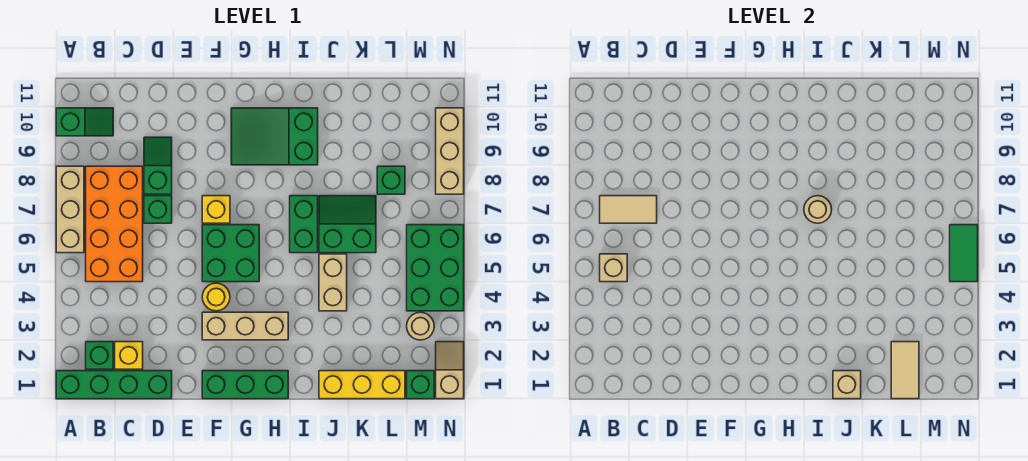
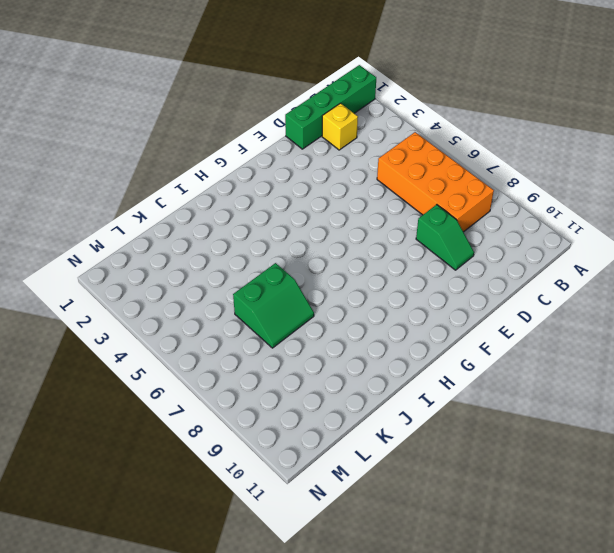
none -> tan 1x3 brick [56,166,84,253]
none -> green 1x2 slope [56,108,113,136]
none -> green 1x1 brick [86,342,113,369]
none -> green 1x1 brick [144,196,172,223]

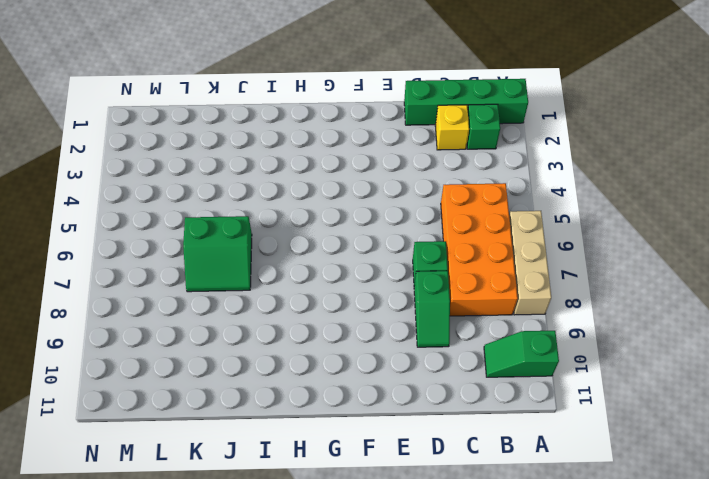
none -> green 1x3 brick [202,371,288,399]
none -> tan 1x3 brick [202,312,288,340]
none -> yellow 1x1 round brick [202,283,230,311]
none -> green 2x2 brick [202,225,259,282]

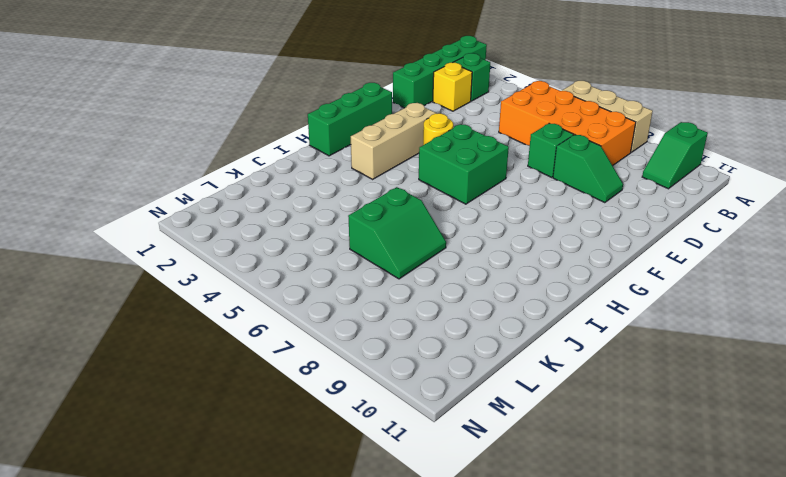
none -> yellow 1x1 brick [202,196,230,223]
none -> green 2x3 slope [231,108,318,165]
none -> green 1x2 brick [290,196,318,253]
none -> yellow 1x3 brick [319,371,405,399]

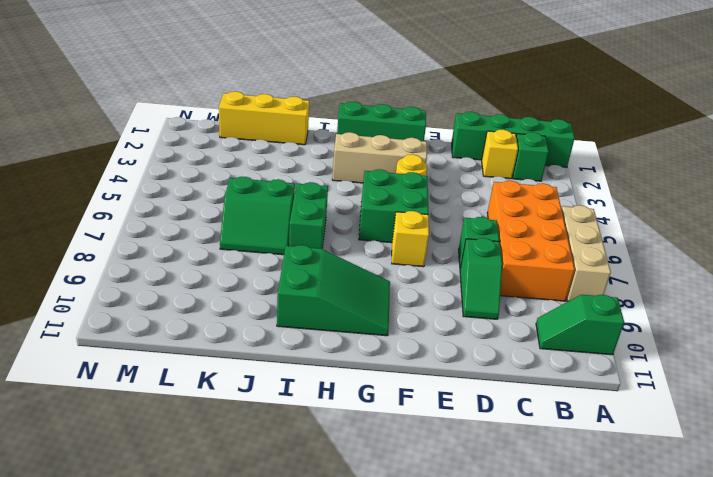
none -> tan 1x2 brick [319,254,347,311]
none -> green 1x1 brick [377,166,405,194]
none -> green 1x1 brick [407,371,434,399]
none -> tan 1x1 round brick [407,312,434,340]

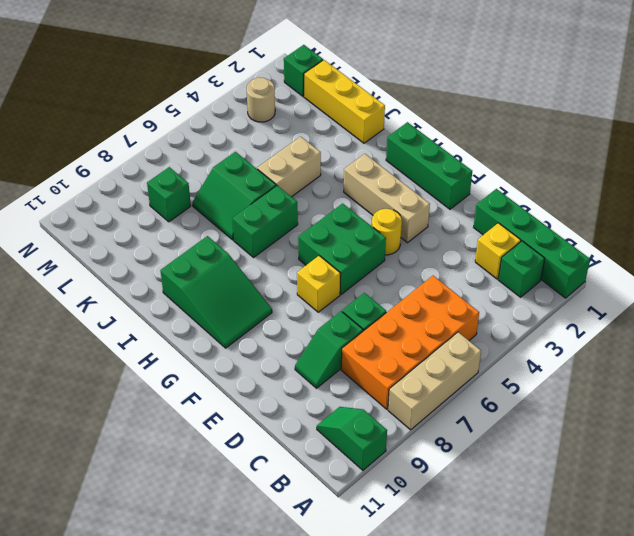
none -> green 2x3 brick [407,225,464,311]
none -> tan 1x2 slope [436,342,464,399]
none -> tan 1x3 brick [436,108,464,194]
none -> tan 1x1 brick [600,254,627,282]

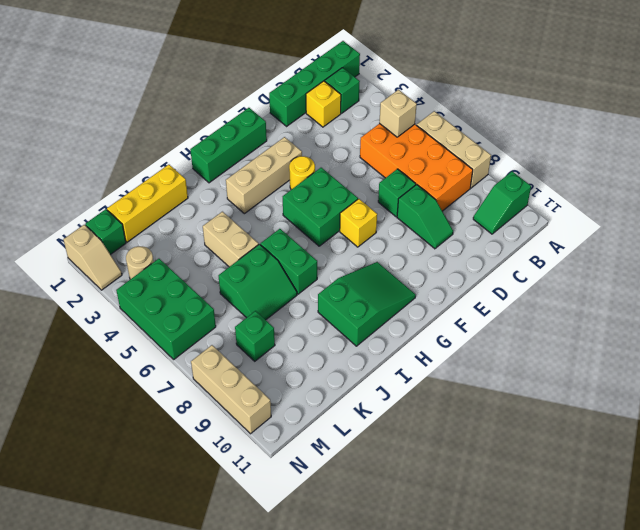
none -> tan 1x2 tile [600,196,657,223]
none -> tan 1x1 round brick [804,196,832,223]
none -> tan 1x1 brick [833,371,861,399]
none -> tan 1x2 tile [891,342,919,399]

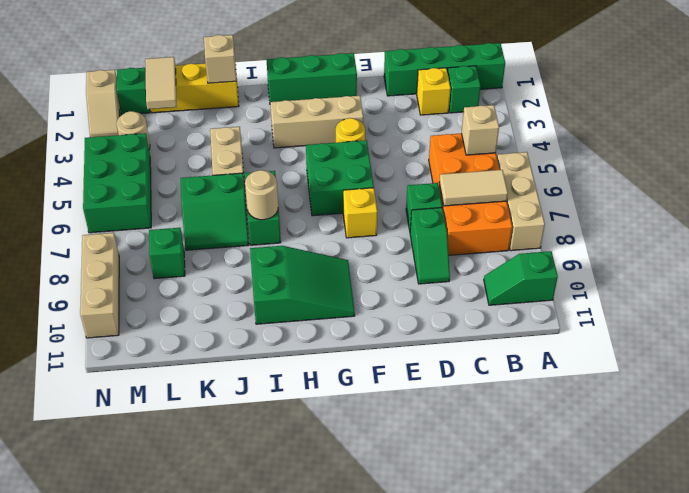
none -> green 1x2 tile [950,225,978,282]

